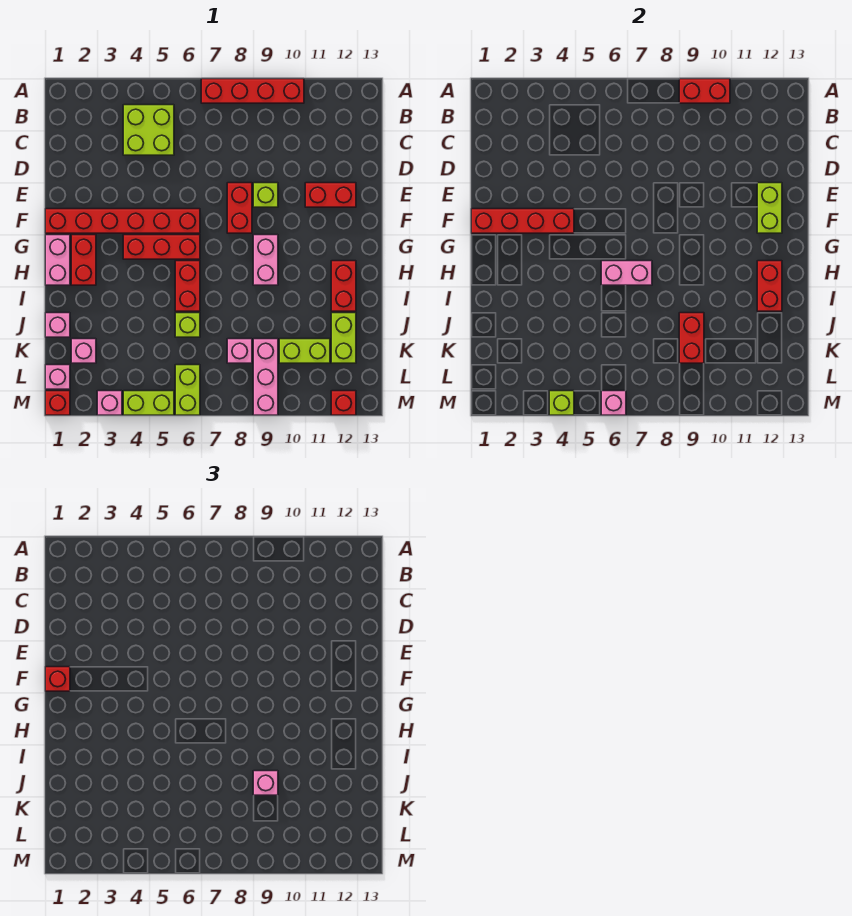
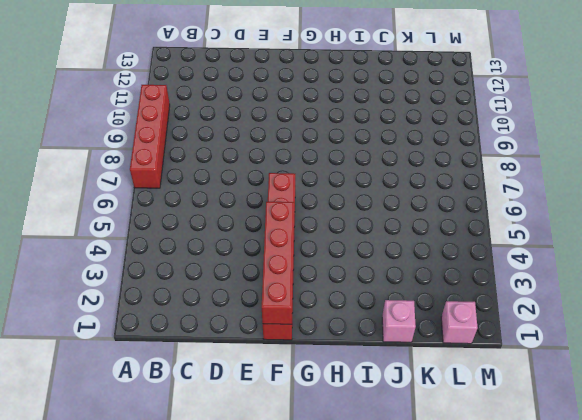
none -> lime 2x2 brick [123,105,174,155]
none -> red 1x2 brick [227,183,252,233]
none -> lime 1x1 brick [253,183,278,207]
none -> red 1x2 brick [305,183,356,207]

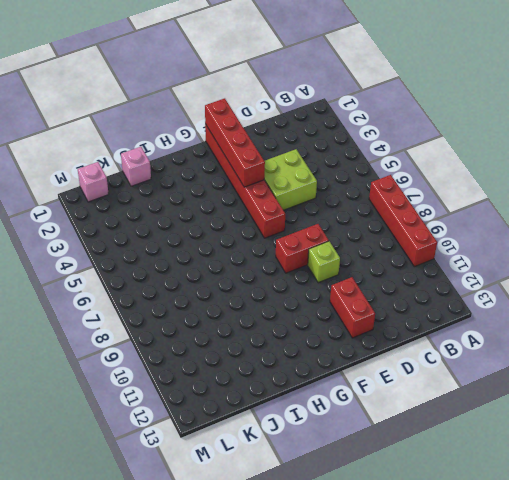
lime 2x2 brick [264,149,317,210] -> lime 2x2 brick moved to [123,105,174,155]
none -> pink 1x2 brick [45,235,70,285]
none -> red 1x2 brick [71,235,96,285]
none -> red 1x3 brick [123,235,200,259]
none -> pink 1x2 brick [253,235,278,285]

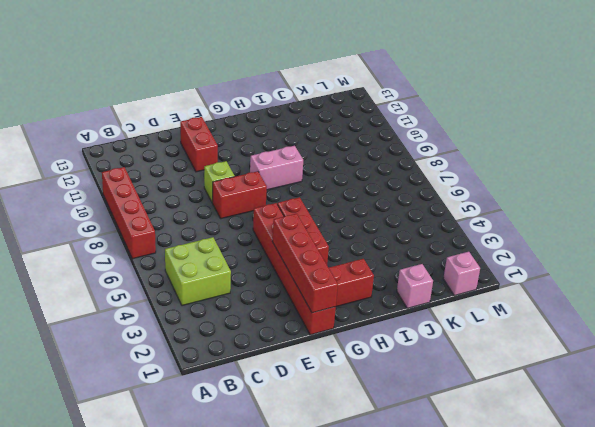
none -> pink 1x2 brick [45,235,70,285]
none -> red 1x2 brick [175,261,200,311]
none -> red 1x2 brick [331,261,356,311]
none -> lime 1x1 brick [175,313,200,337]

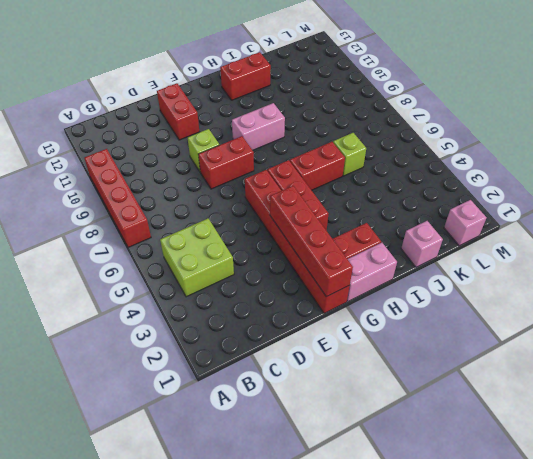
none -> lime 1x2 brick [331,313,356,363]
none -> pink 1x1 brick [71,339,96,363]
none -> pink 1x1 brick [227,339,252,363]
none -> pink 1x3 brick [253,339,278,415]

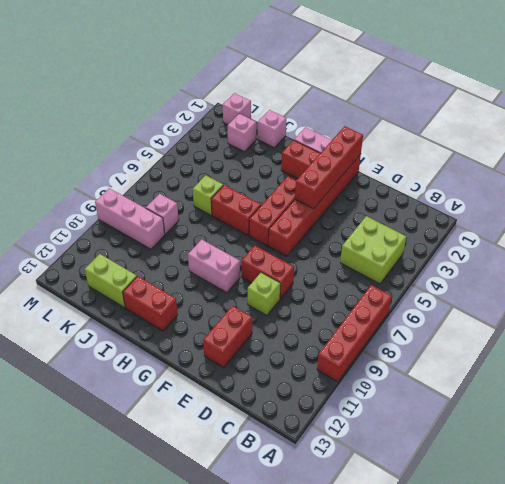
none -> lime 1x2 brick [279,339,330,363]
none -> lime 1x2 brick [175,365,200,415]
none -> red 1x1 brick [45,391,70,415]
none -> pink 1x1 brick [97,391,122,415]

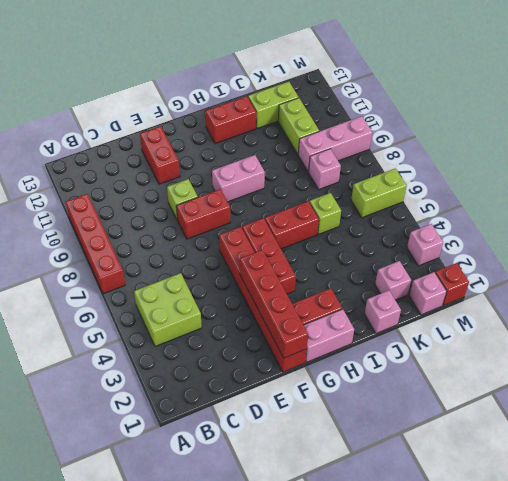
none -> lime 1x2 brick [123,391,174,415]
none -> red 1x1 brick [331,391,356,415]
none -> red 1x2 brick [679,79,730,103]
none -> lime 1x2 brick [757,183,782,233]

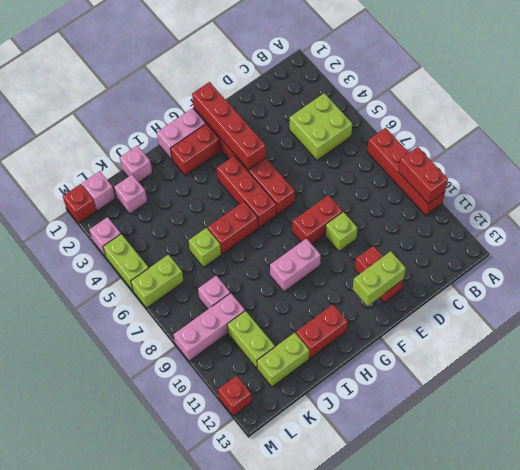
none -> pink 1x2 brick [601,261,652,285]
none -> red 1x2 brick [757,261,782,311]
none -> red 1x2 brick [679,313,704,363]
none -> lime 1x1 brick [549,391,574,415]

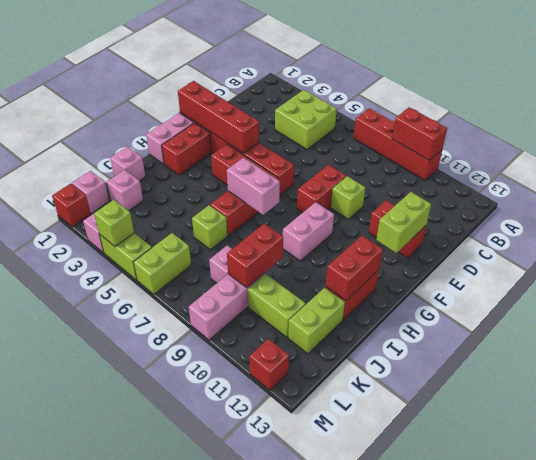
none -> pink 1x1 brick [601,391,626,415]
none -> red 1x1 brick [45,667,70,691]
none -> pink 1x1 brick [253,771,278,795]

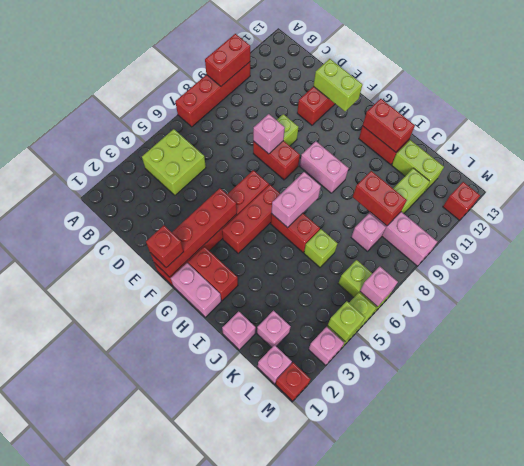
pink 1x1 brick [253,114,285,154] -> pink 1x1 brick moved to [253,771,278,795]

